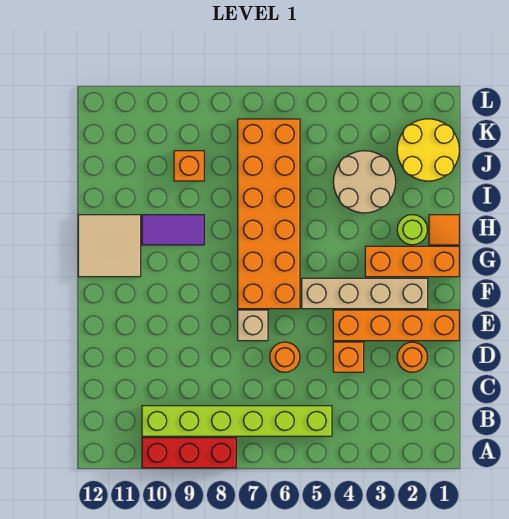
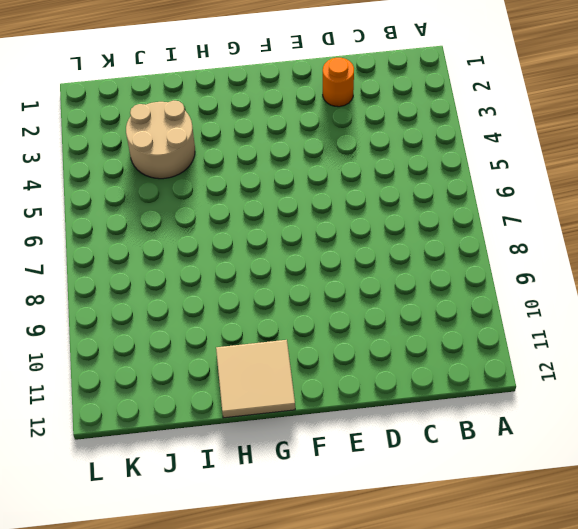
none -> red 1x3 brick [142,438,236,468]
none -> lime 1x6 brick [142,406,332,436]
none -> orange 1x1 brick [333,342,364,372]

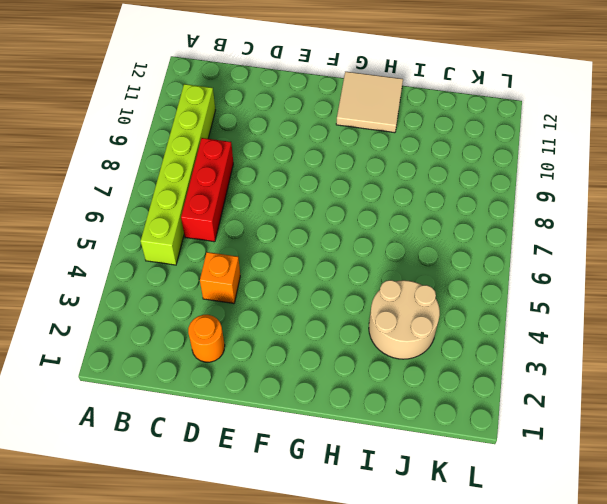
red 1x3 brick [181,138,233,242] -> red 1x3 brick moved to [142,438,236,468]
none -> orange 1x1 round brick [270,342,300,372]
none -> orange 1x4 brick [333,310,459,341]
none -> tan 1x1 brick [238,310,268,341]

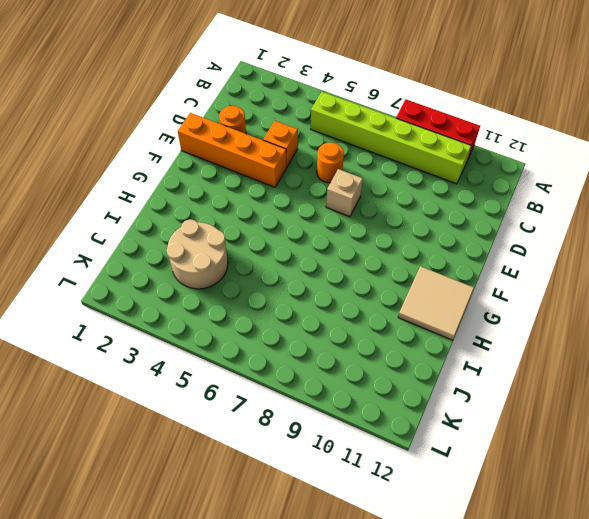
none -> tan 1x4 brick [302,278,428,309]
none -> orange 2x6 brick [238,119,300,309]
none -> orange 1x3 brick [365,246,459,277]

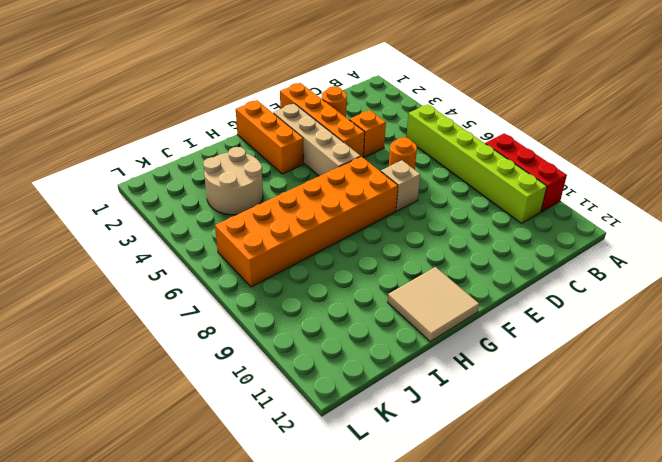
none -> orange 1x1 tile [429,215,459,245]
none -> lime 1x1 round brick [397,215,427,245]
none -> purple 1x2 tile [142,215,204,245]

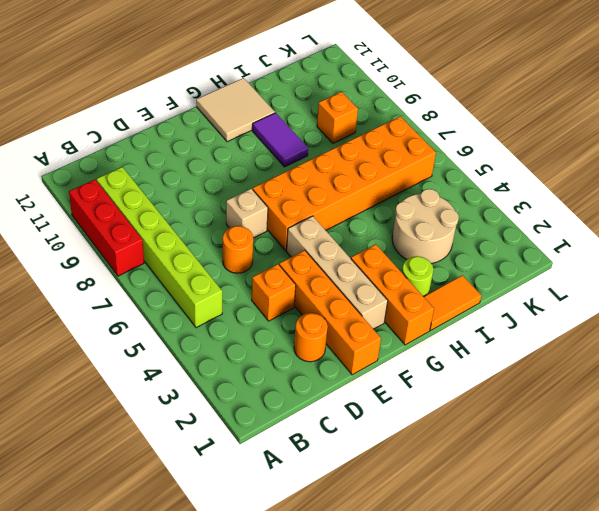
orange 1x2 tile [424,275,481,330] -> orange 1x1 tile [429,215,459,245]
none -> yellow 2x2 round brick [397,119,459,181]

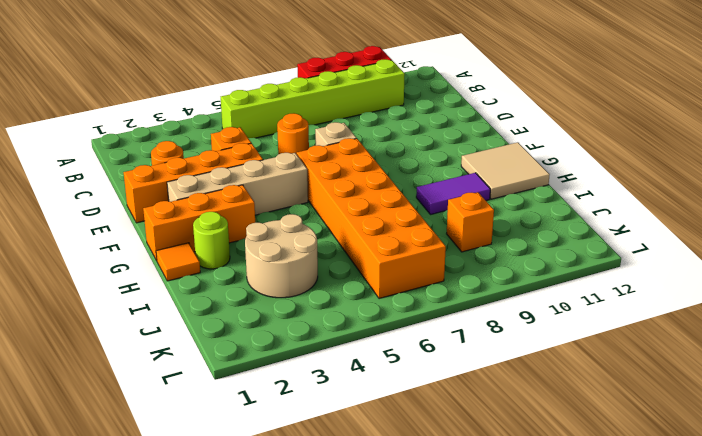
none -> yellow 2x2 round brick [397,119,459,181]

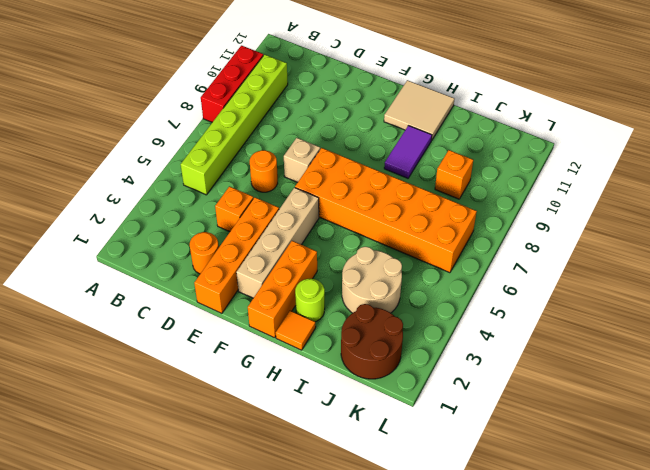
brown 2x2 round brick [341,304,403,379] -> yellow 2x2 round brick [397,119,459,181]

